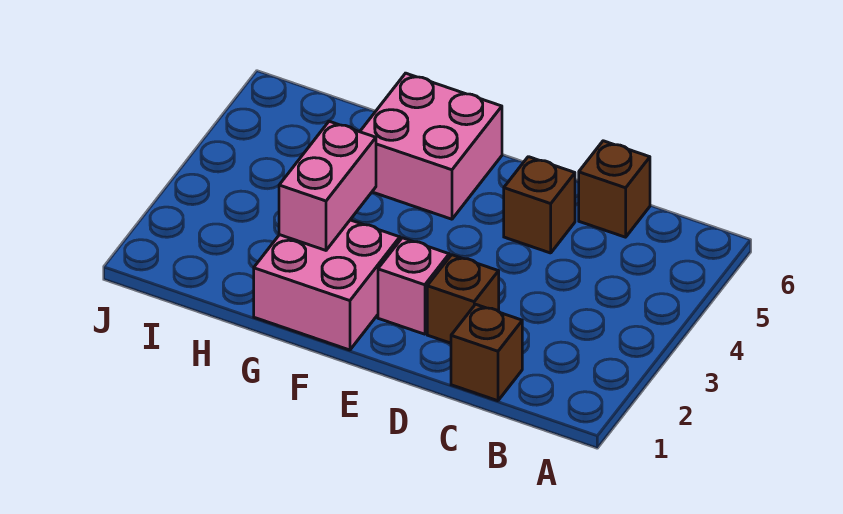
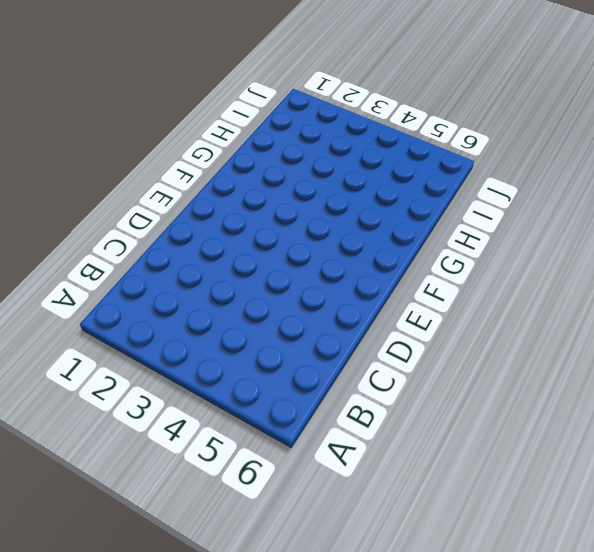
none -> brown 1x1 brick [451,304,522,401]
none -> brown 1x1 brick [579,141,650,237]

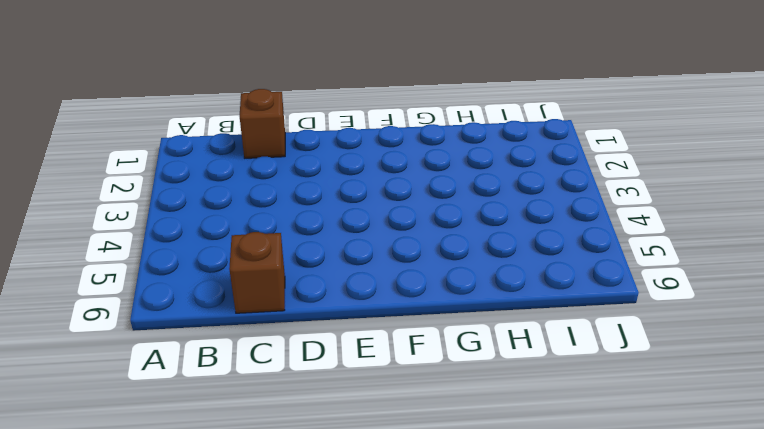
none -> brown 1x1 brick [427,255,499,343]
none -> brown 1x1 brick [504,157,575,253]

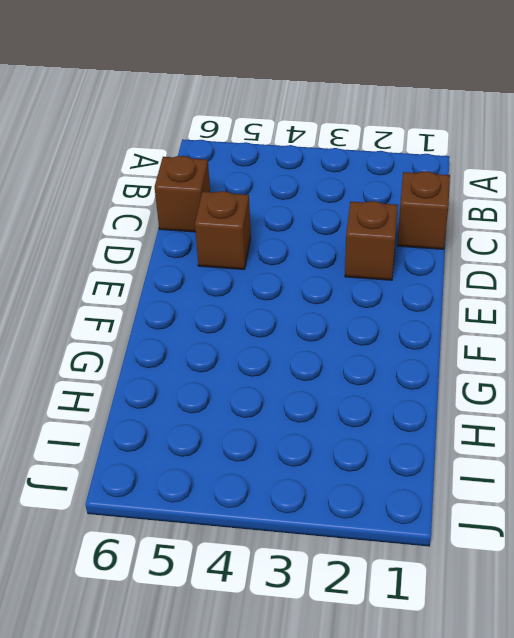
none -> pink 1x1 brick [378,238,449,334]
none -> pink 2x2 brick [254,220,400,350]

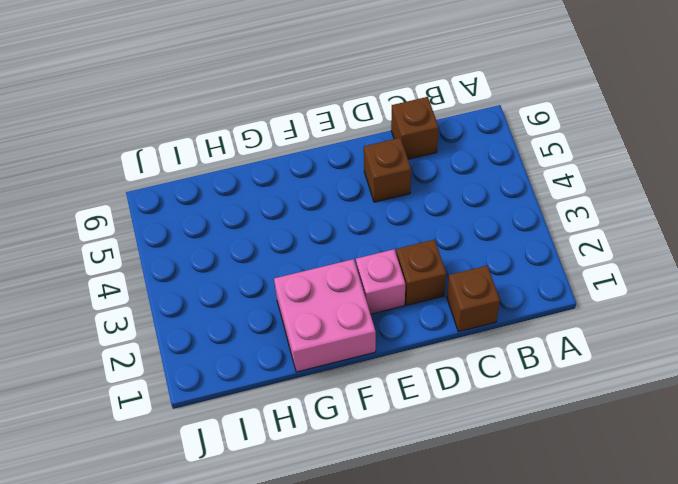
none -> pink 2x2 brick [360,73,502,219]
none -> pink 1x2 brick [279,121,376,250]

